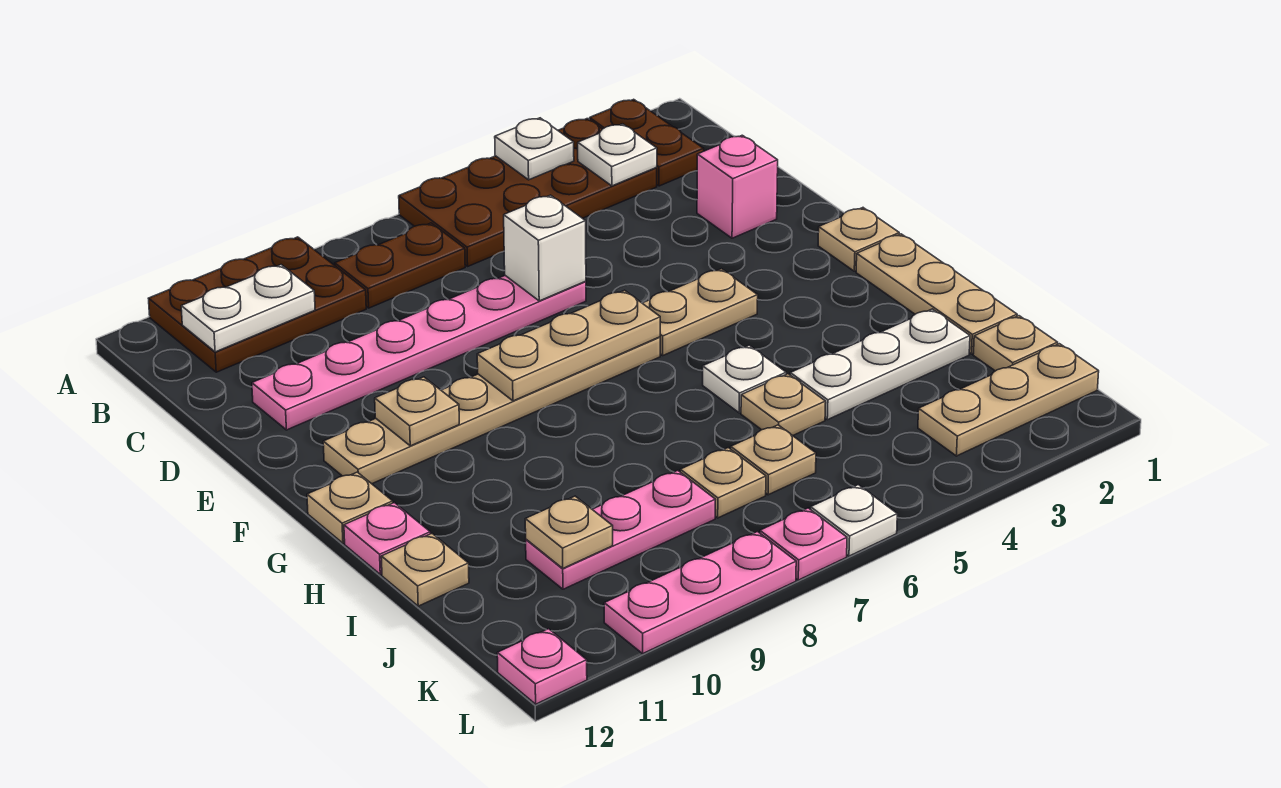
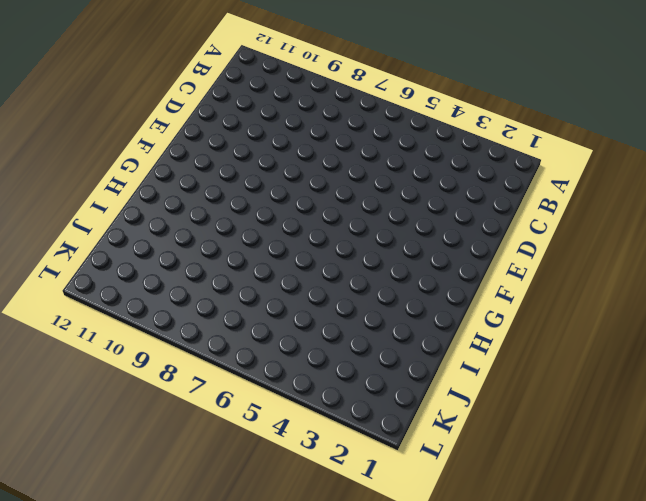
none -> brown 1x2 plate [590,99,704,186]
none -> brown 2x4 plate [399,119,657,266]
none -> brown 2x3 plate [149,237,366,372]
none -> brown 1x2 plate [335,223,465,308]

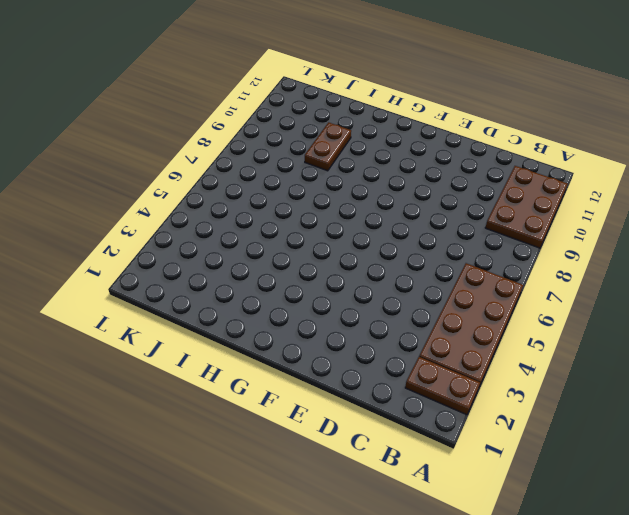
brown 1x2 plate [305,122,351,171] -> brown 1x2 plate moved to [335,223,465,308]
none -> pink 1x1 brick [697,135,778,238]
none -> pink 1x6 plate [252,276,586,430]
none -> tan 1x1 plate [818,208,899,271]
none -> tan 1x2 plate [643,269,758,355]

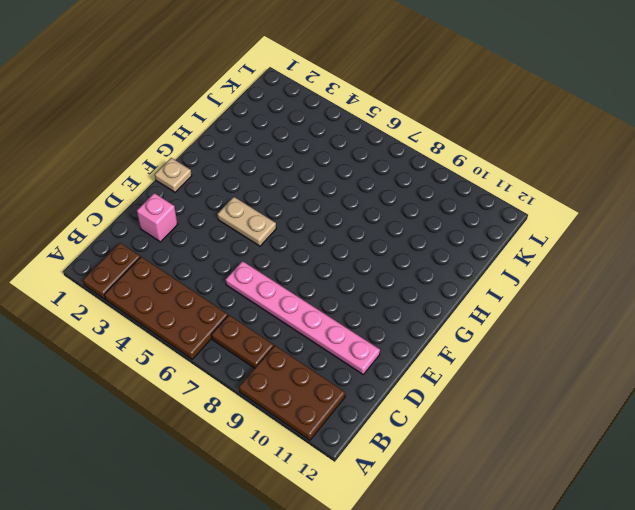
none -> tan 1x6 plate [323,337,660,484]
none -> tan 1x3 plate [856,234,1017,354]
none -> tan 1x1 plate [307,472,393,543]
none -> white 1x1 plate [703,345,786,413]

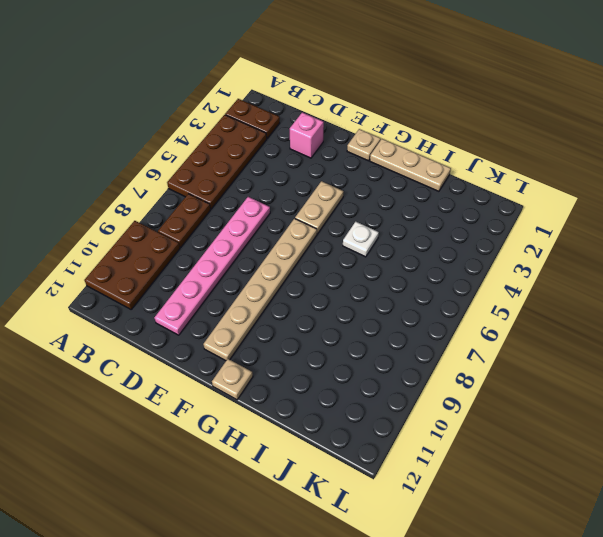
none -> pink 1x1 plate [344,503,430,574]
none -> white 1x3 plate [790,309,970,420]
none -> tan 1x1 plate [741,374,826,436]
none -> tan 1x1 plate [381,534,469,606]

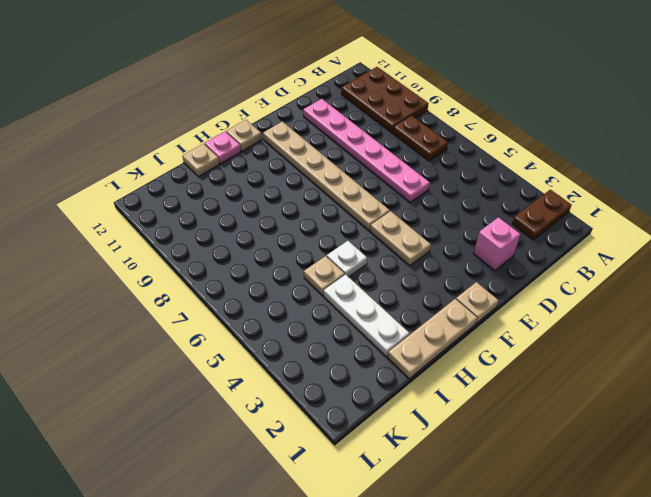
none -> brown 2x4 plate [399,119,657,266]
none -> tan 1x1 plate [973,316,1058,371]
none -> tan 1x1 plate [731,425,816,495]
none -> tan 1x1 plate [680,448,766,518]

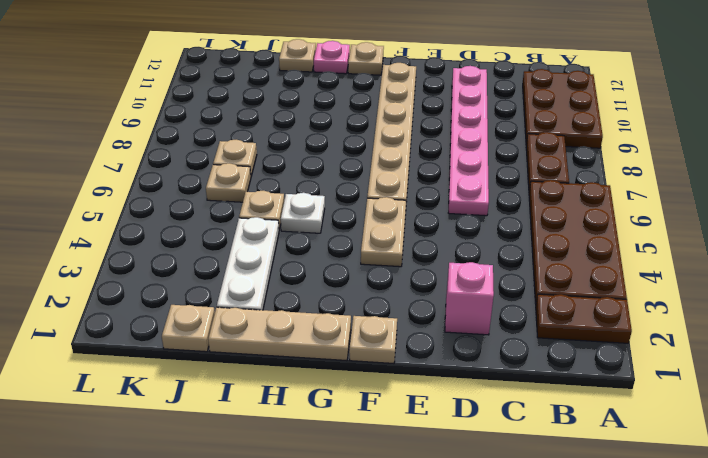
none -> pink 1x3 plate [526,471,716,589]
none -> tan 1x3 plate [918,344,1099,456]
none -> white 1x1 plate [811,485,897,556]
none -> pink 1x1 plate [760,508,847,580]

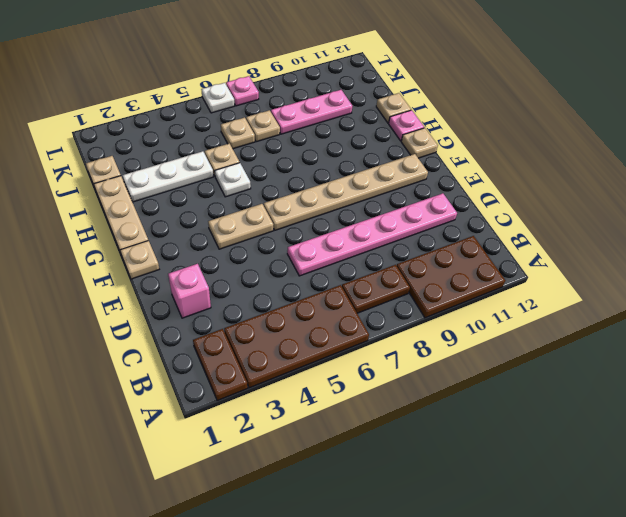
none -> tan 1x3 plate [918,344,1099,456]
none -> pink 1x3 plate [604,532,796,654]
none -> pink 1x1 plate [497,629,587,704]
none -> white 1x1 plate [495,118,574,180]

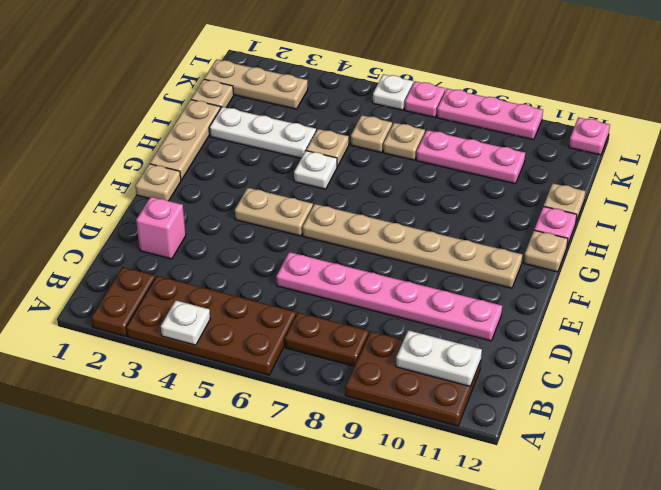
none -> white 1x1 plate [578,124,657,186]
none -> white 1x1 brick [504,195,586,301]
none -> tan 1x3 plate [477,290,660,401]
none -> tan 1x1 plate [375,377,459,446]

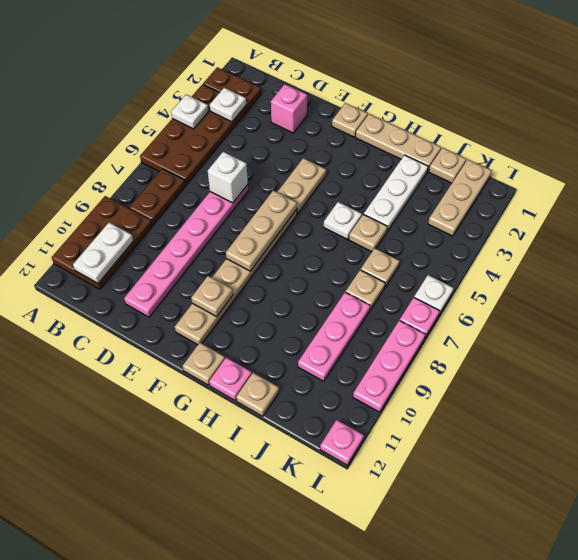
none -> tan 1x1 plate [525,496,613,568]

